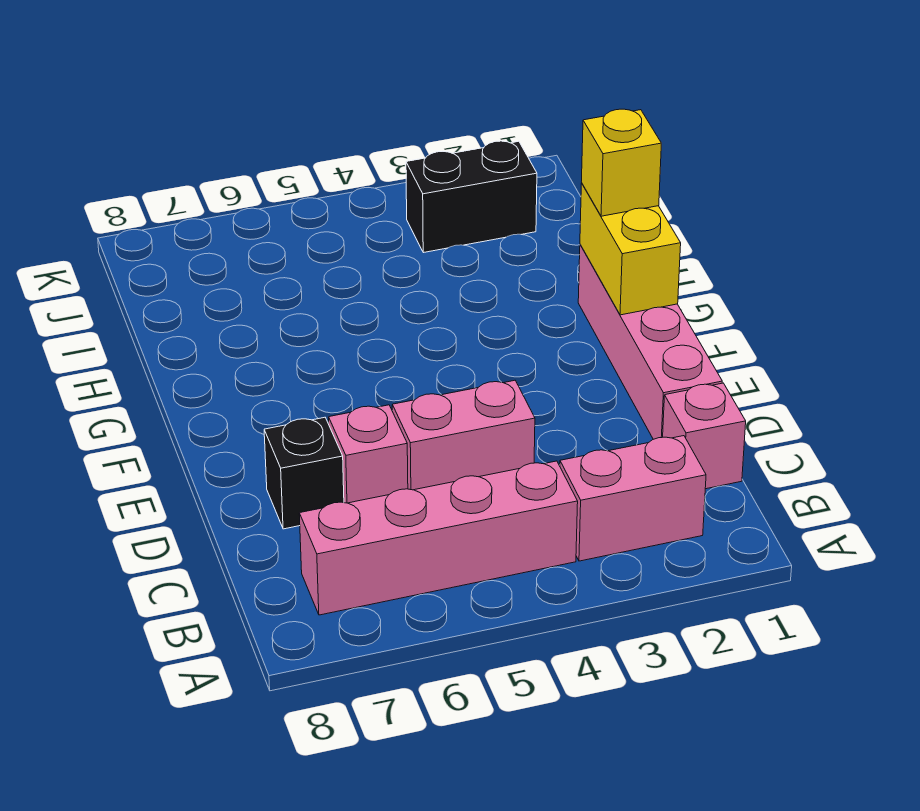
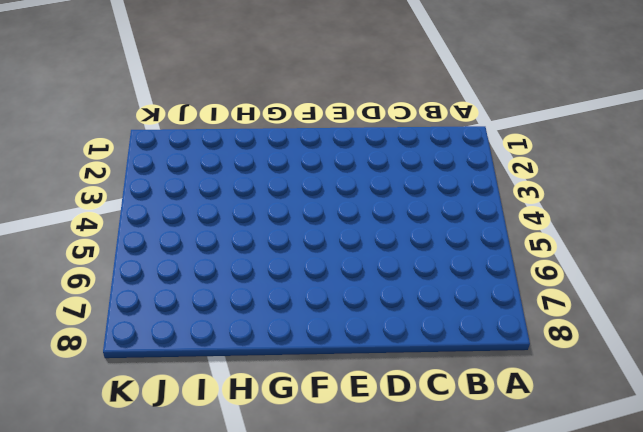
none -> pink 1x2 brick [560,436,706,561]
none -> pink 1x4 brick [299,461,578,615]

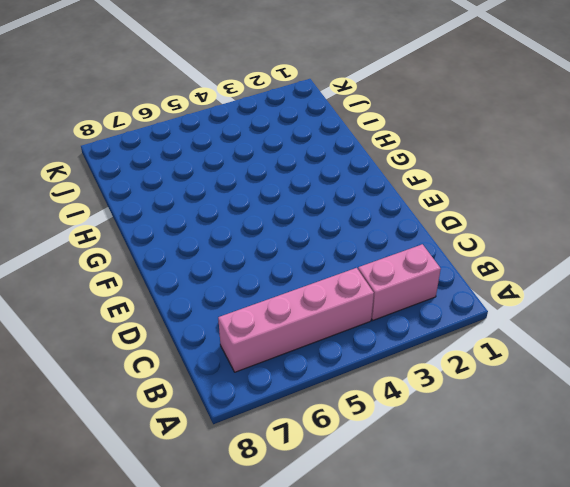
none -> pink 1x1 brick [663,383,746,489]
none -> pink 1x4 brick [578,245,722,439]

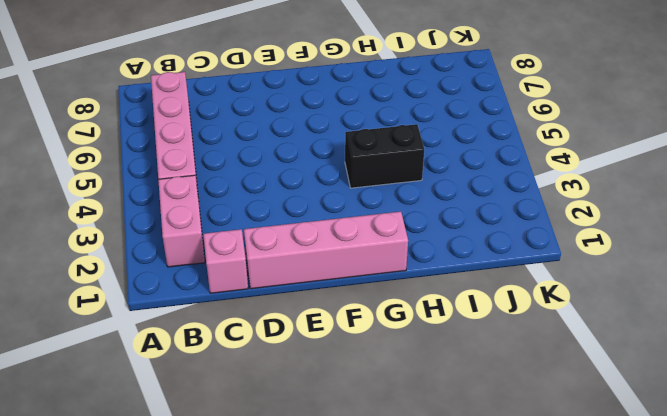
black 1x2 brick [345,124,424,188] -> black 1x2 brick turned to [406,141,537,253]
none -> pink 1x2 brick [392,380,535,490]
none -> pink 1x1 brick [329,405,408,503]

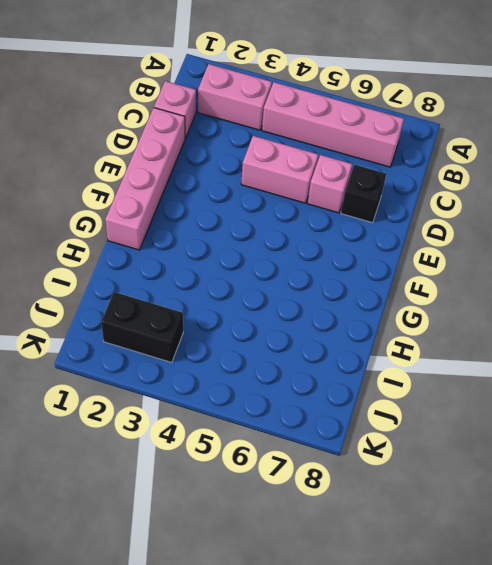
none -> yellow 1x2 brick [580,183,681,315]
none -> yellow 1x1 brick [582,109,661,216]

